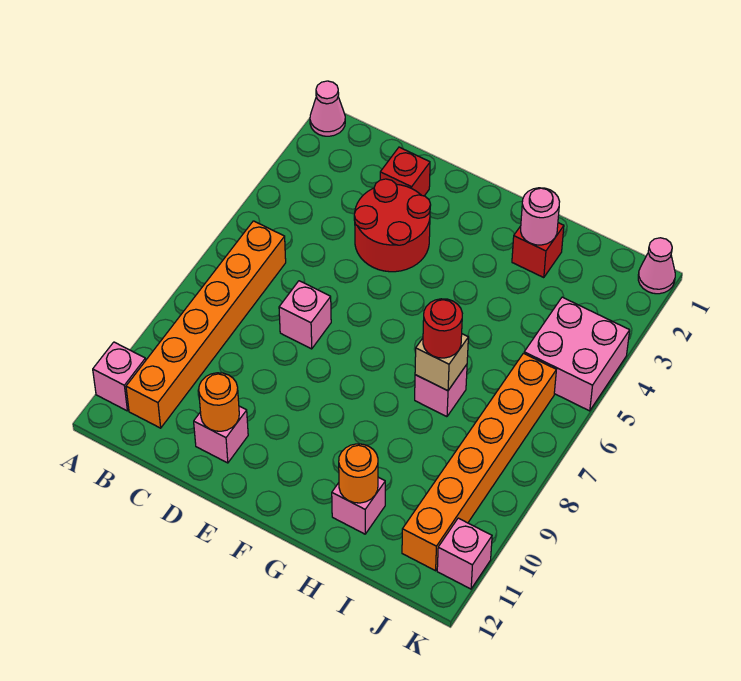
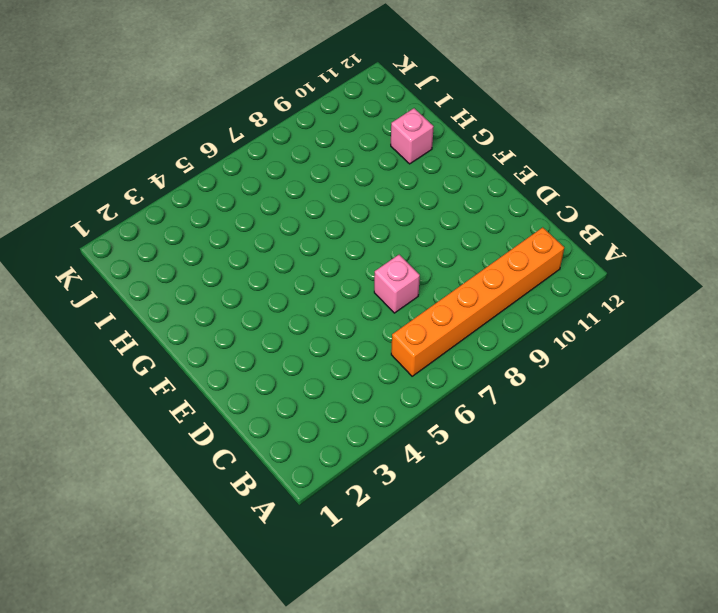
none -> pink 1x1 cone [310,81,345,136]
none -> pink 1x1 brick [93,342,146,411]
none -> red 1x1 brick [380,147,430,196]

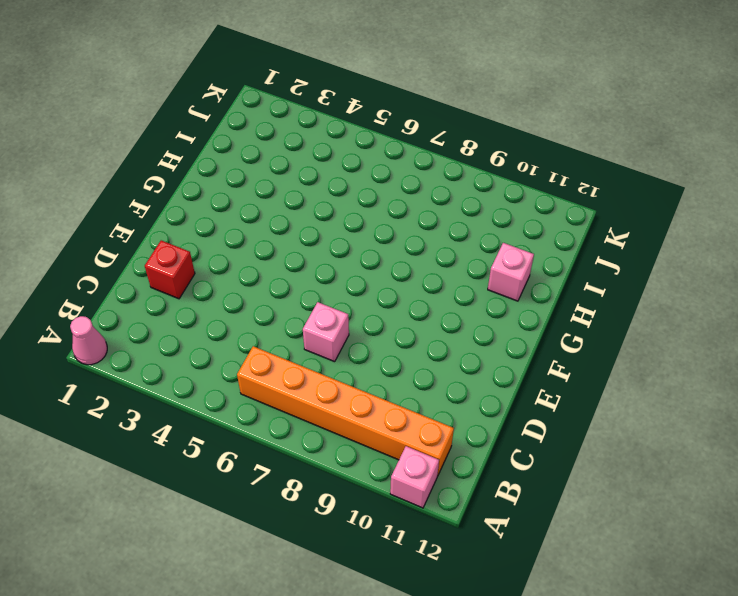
none -> red 2x2 round brick [354,179,431,272]
none -> pink 1x1 brick [194,406,248,463]
none -> red 1x1 brick [512,223,564,278]

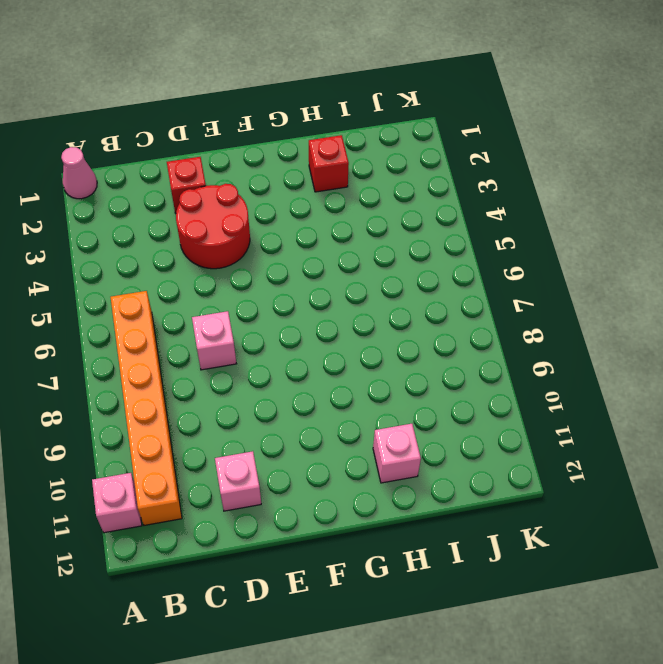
none -> pink 1x1 brick [415,365,467,417]
none -> pink 2x2 brick [524,297,630,411]
none -> orange 1x6 brick [402,353,556,571]

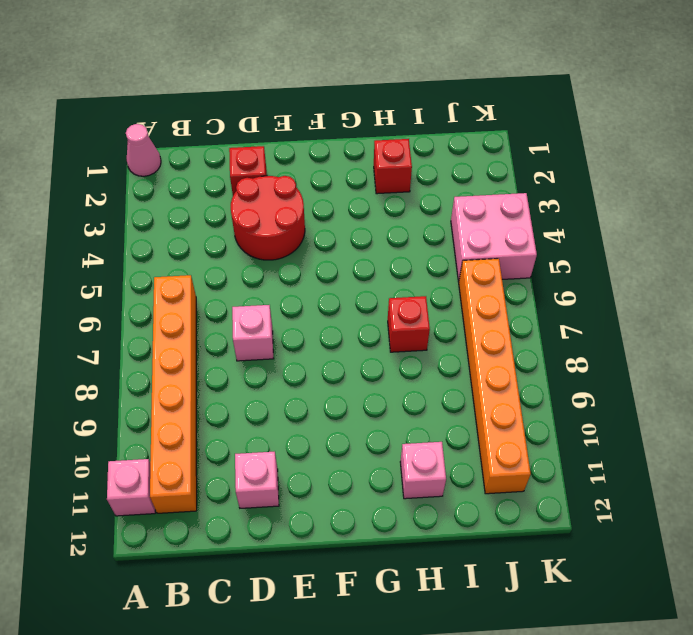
red 1x1 brick [388,296,430,352] -> pink 1x1 brick [415,365,467,417]
none -> pink 1x1 cone [638,238,675,294]
none -> pink 1x1 brick [437,518,492,589]
none -> orange 1x1 round brick [199,373,239,431]

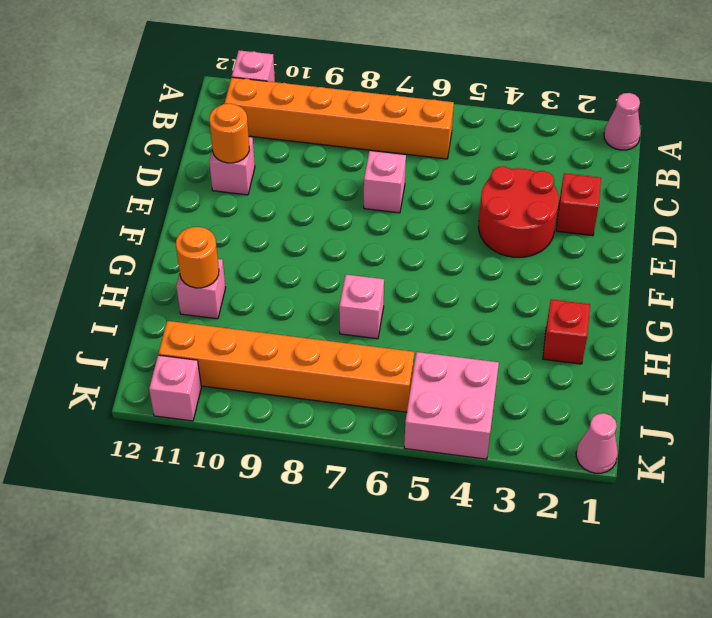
none -> pink 1x1 round brick [521,188,560,245]
none -> tan 1x1 brick [415,334,468,391]
none -> red 1x1 round brick [423,299,462,358]

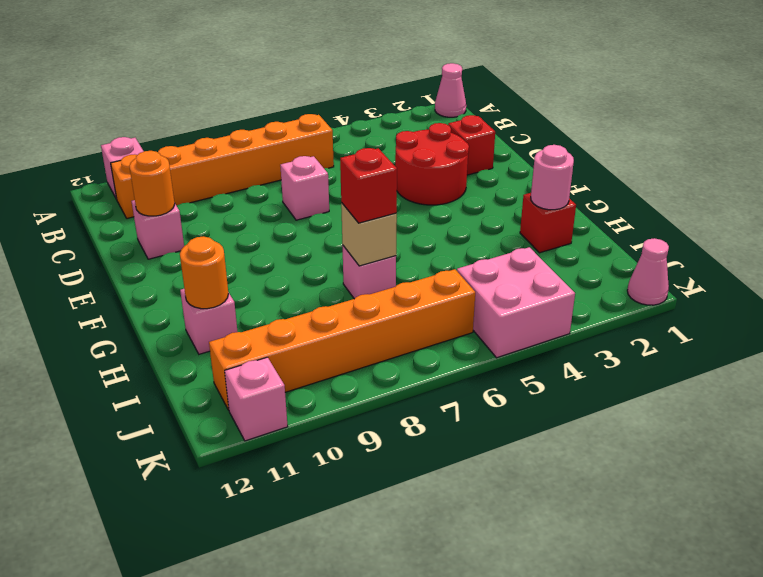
red 1x1 brick [340,148,397,223] -> red 1x1 round brick [423,299,462,358]

